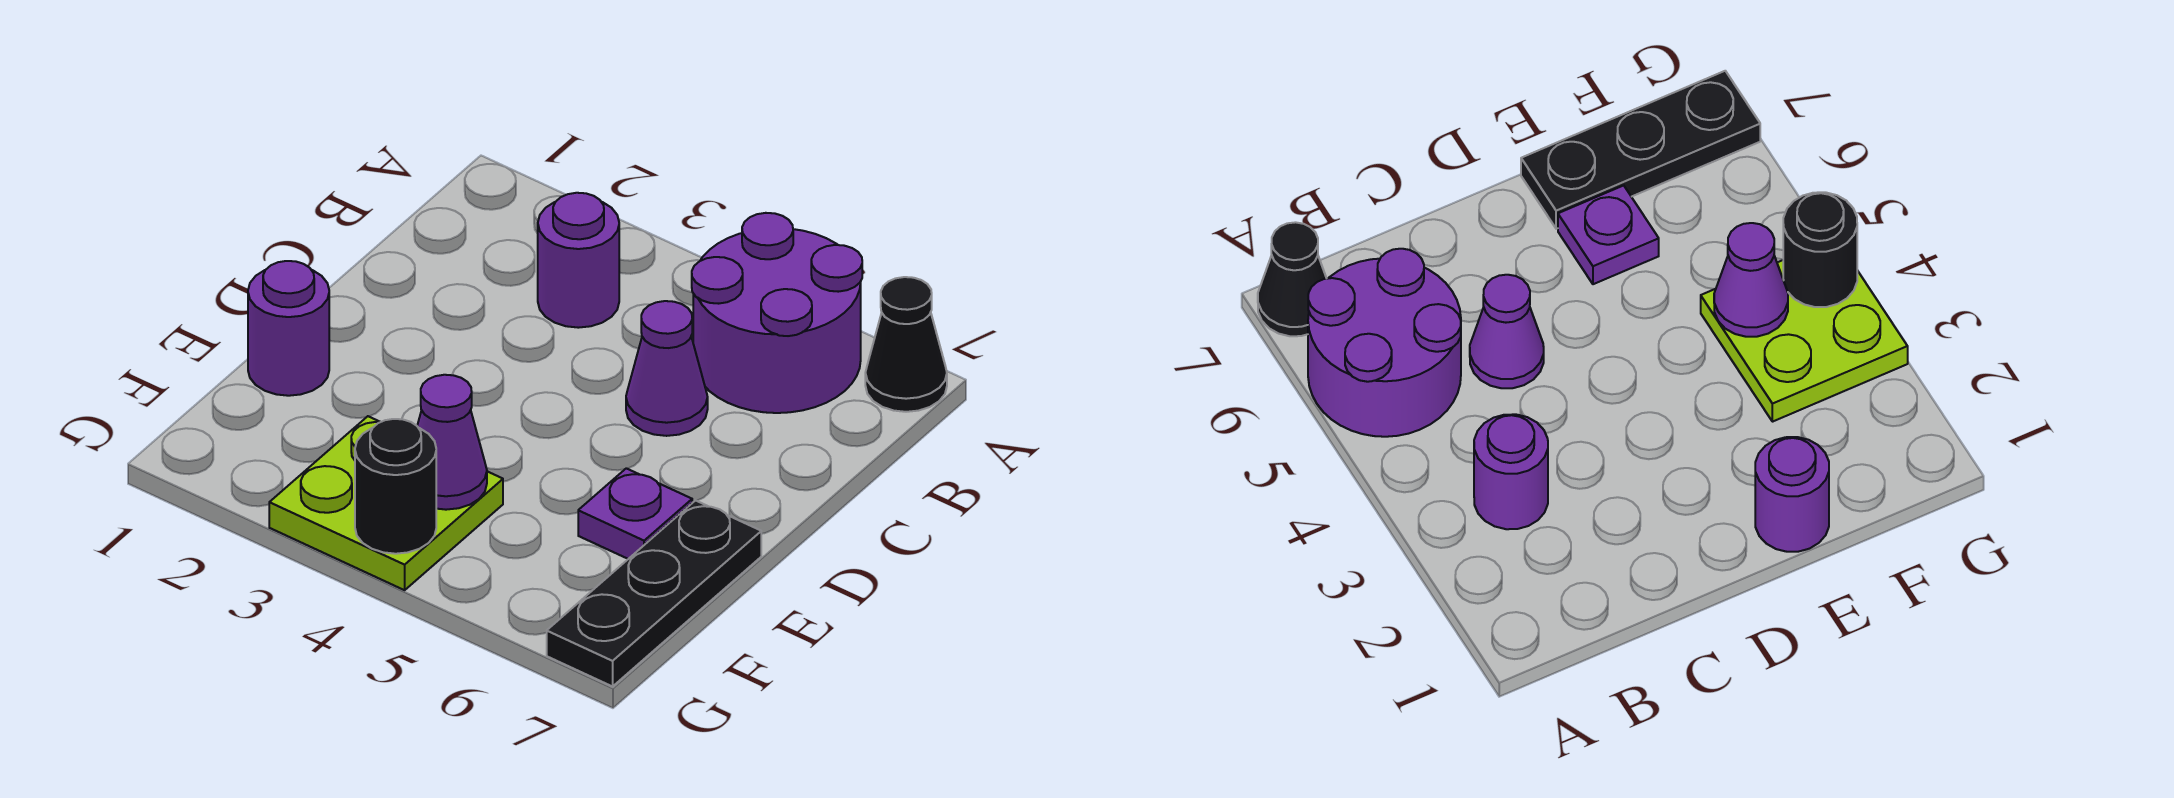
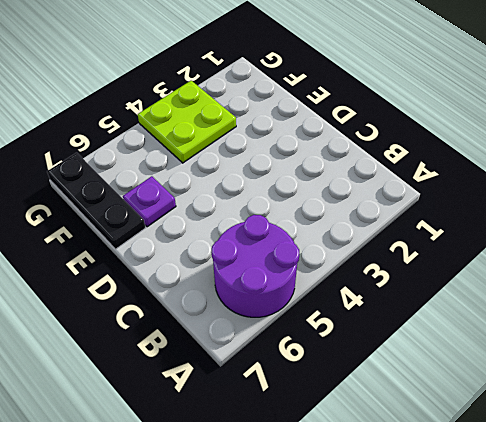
none -> black 1x1 cone [865,277,947,412]
none -> purple 1x1 round brick [538,193,619,328]

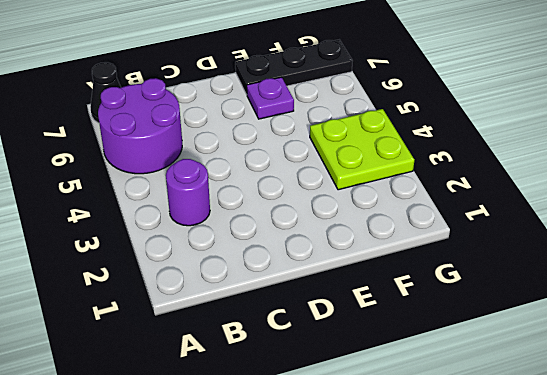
none -> purple 1x1 cone [626,301,708,436]
none -> purple 1x1 round brick [248,261,329,396]

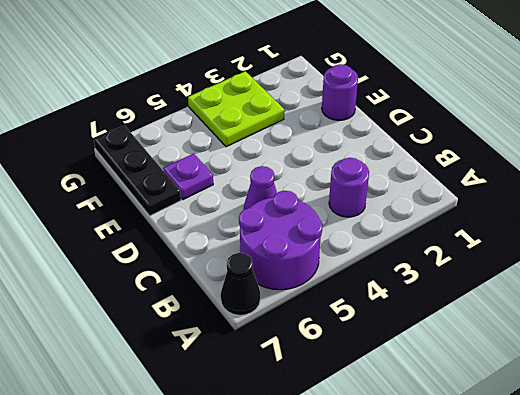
none -> purple 1x1 cone [417,375,487,510]
none -> black 1x1 round brick [355,419,436,554]

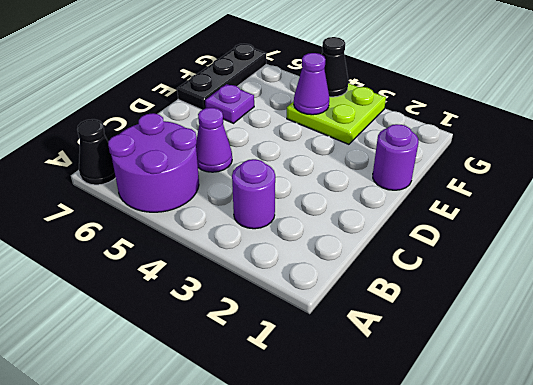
black 1x1 cone [322,37,348,97] -> black 1x1 round brick [355,419,436,554]

